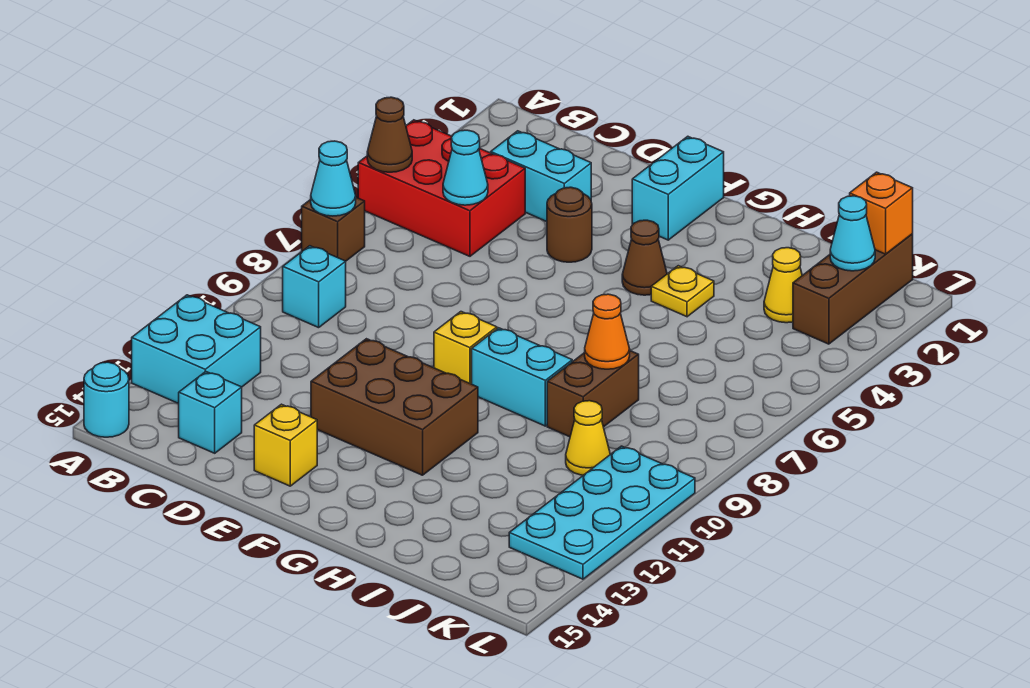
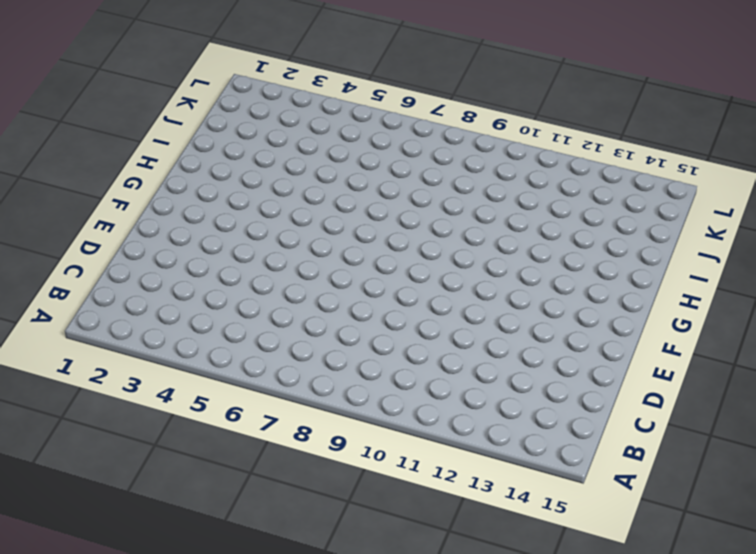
none -> red 2x3 brick [358,120,525,256]
none -> brown 1x1 brick [302,197,365,261]
none -> cyan 2x2 brick [132,295,261,404]

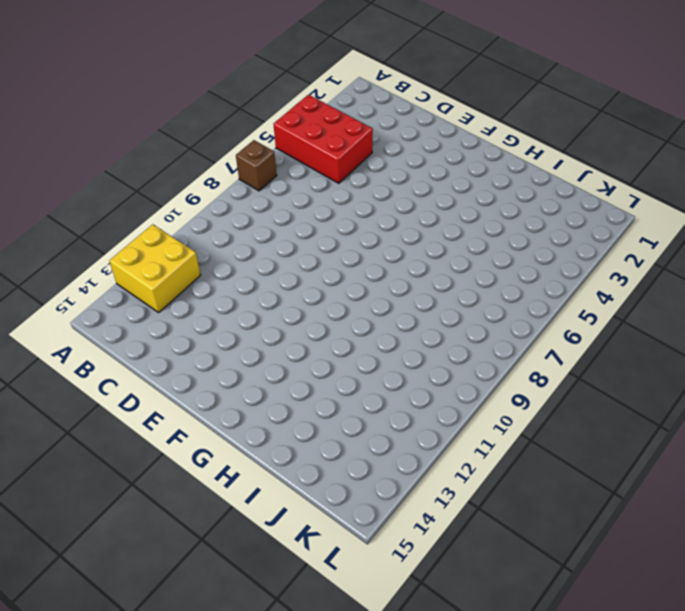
yellow 2x2 brick [109,224,200,312] -> cyan 2x2 brick [132,295,261,404]
none -> cyan 1x1 round brick [84,362,129,437]
none -> cyan 1x1 brick [283,246,346,328]
none -> cyan 1x2 brick [491,131,591,222]

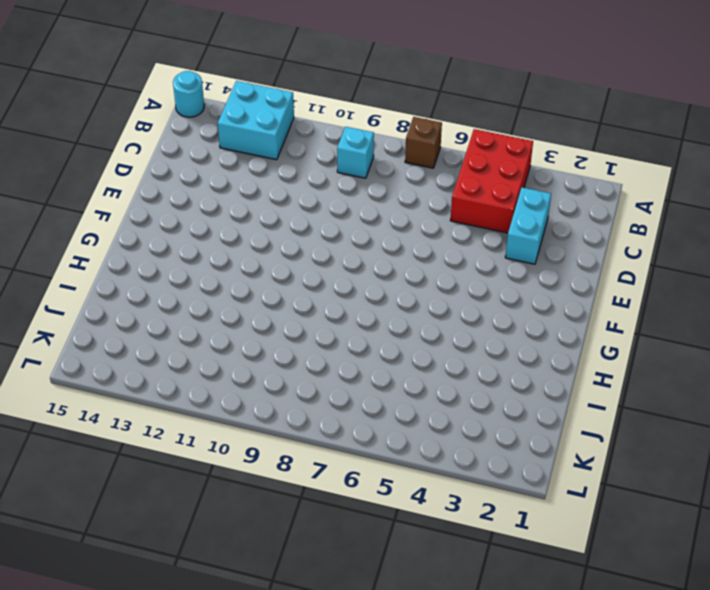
none -> cyan 1x1 brick [179,372,242,453]
none -> brown 1x1 round brick [547,187,592,262]
none -> brown 2x3 brick [311,339,478,475]

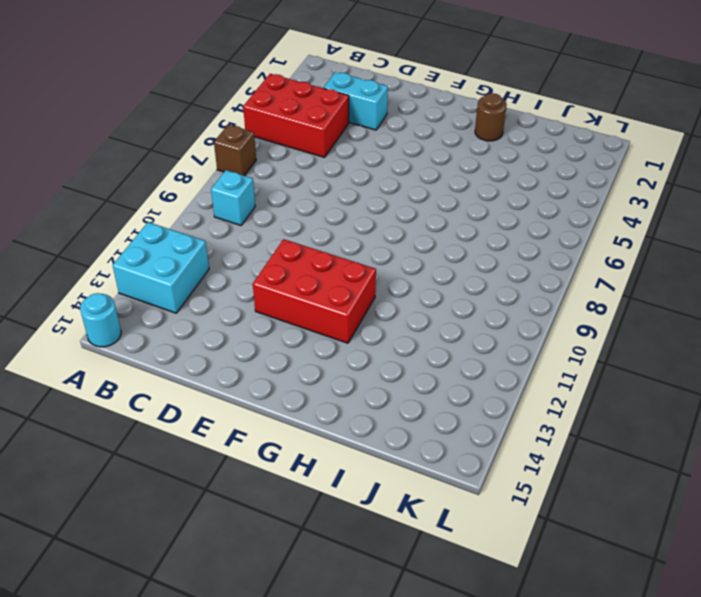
red 2x3 brick [253,239,376,343] -> brown 2x3 brick [311,339,478,475]
brown 1x1 round brick [475,93,507,141] -> brown 1x1 round brick moved to [547,187,592,262]
none -> cyan 1x1 brick [179,372,242,453]
none -> yellow 1x1 brick [254,404,317,486]
none -> cyan 1x2 brick [632,136,724,240]

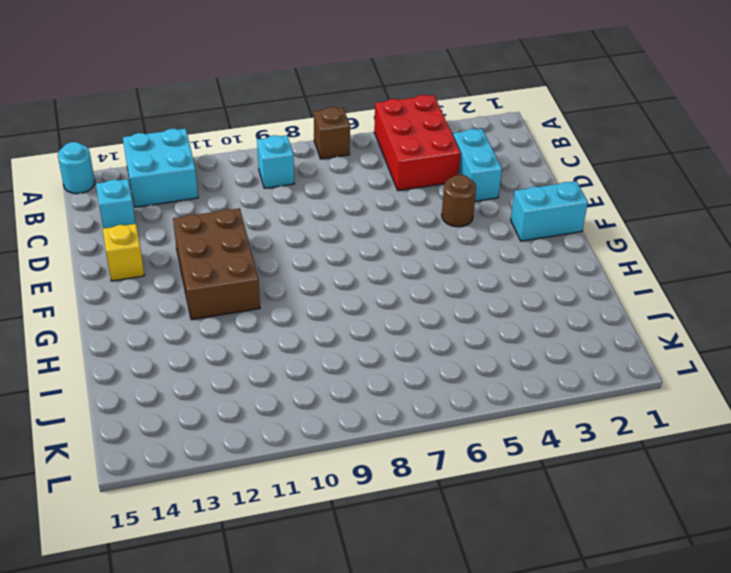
none -> yellow 1x1 brick [434,312,497,384]
none -> brown 1x1 cone [622,220,667,295]
none -> cyan 1x2 brick [472,328,572,426]

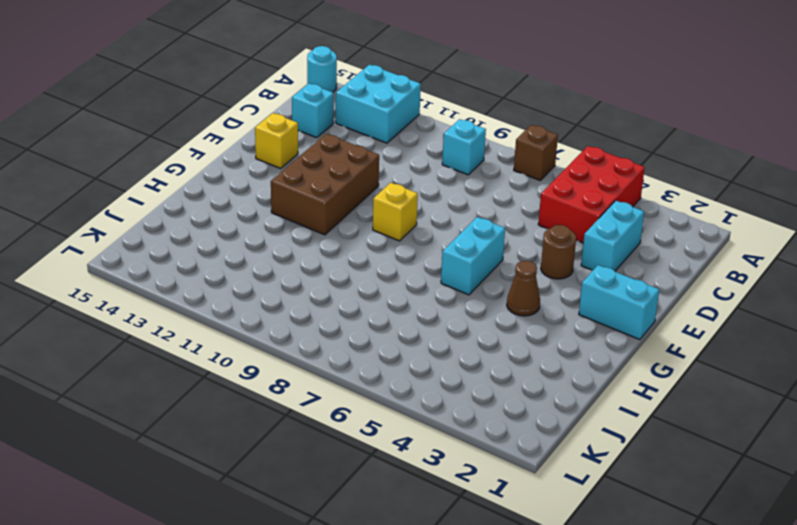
cyan 1x2 brick [441,217,505,295] -> cyan 1x2 brick moved to [472,328,572,426]
none -> yellow 1x1 plate [651,266,714,317]
none -> brown 1x2 brick [547,351,639,437]
none -> yellow 1x1 cone [764,248,802,323]

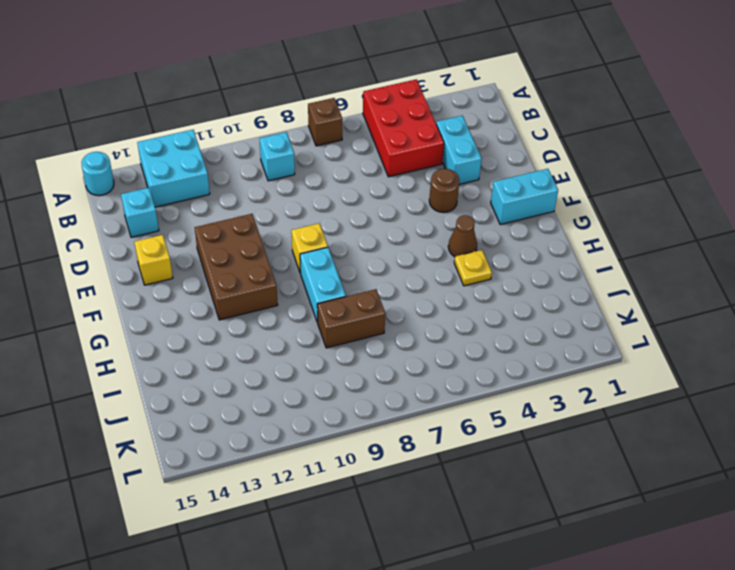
none -> yellow 1x1 cone [764,248,802,323]
none -> yellow 1x1 cone [566,401,610,475]
none -> brown 1x3 brick [793,234,913,344]

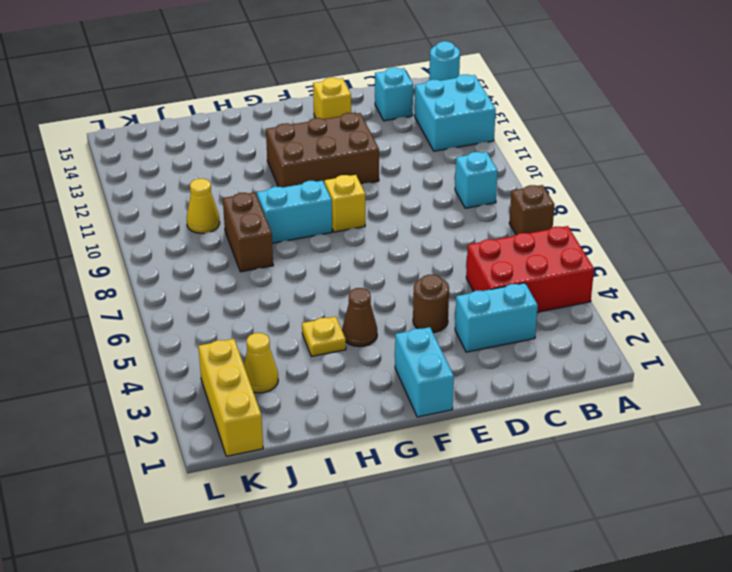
yellow 1x3 brick [198,339,263,456] -> brown 1x3 brick [793,234,913,344]
none -> cyan 2x4 plate [509,446,695,579]
none -> brown 1x1 cone [367,97,412,172]
none -> cyan 1x1 cone [311,141,356,216]

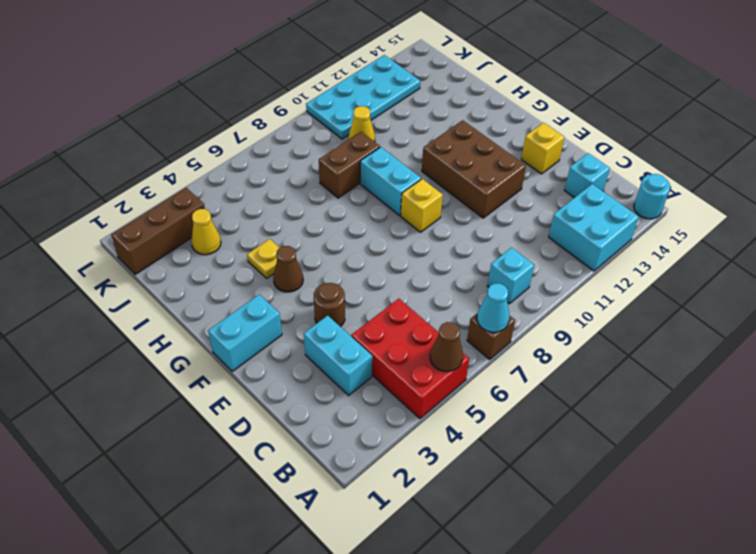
none -> cyan 1x1 cone [443,130,488,205]
none -> orange 1x1 cone [585,294,630,369]
none -> orange 1x1 brick [850,172,913,254]

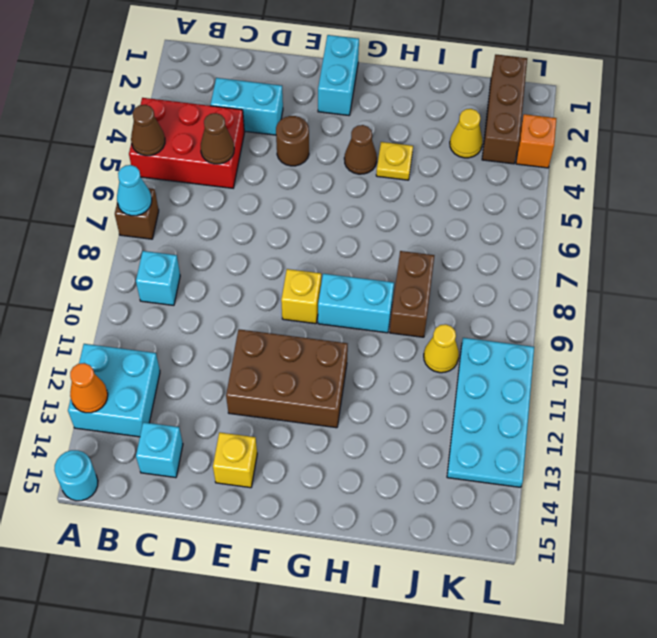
orange 1x1 cone [70,363,108,413] -> orange 1x1 cone moved to [585,294,630,369]
brown 1x1 cone [201,113,234,164] -> cyan 1x1 cone [443,130,488,205]
orange 1x1 brick [516,114,557,168] -> orange 1x1 brick moved to [850,172,913,254]
none -> cyan 1x1 cone [830,196,875,271]

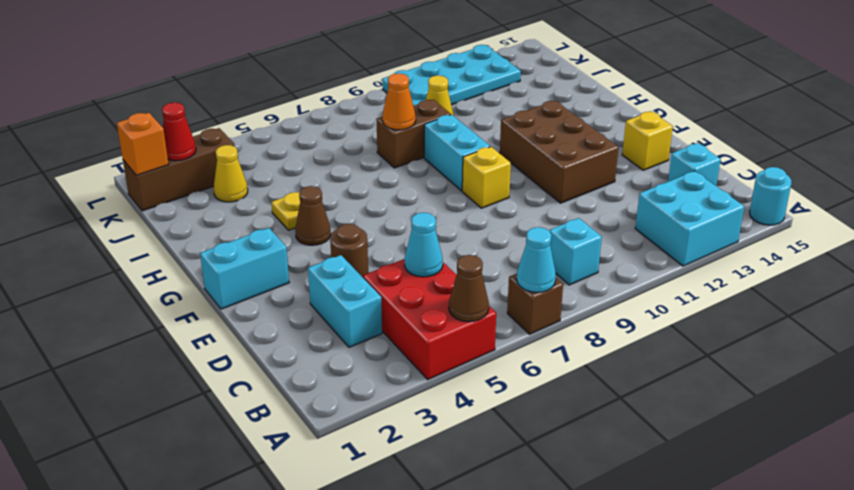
red 1x1 cone [162,102,196,161] -> cyan 1x1 cone [830,196,875,271]

